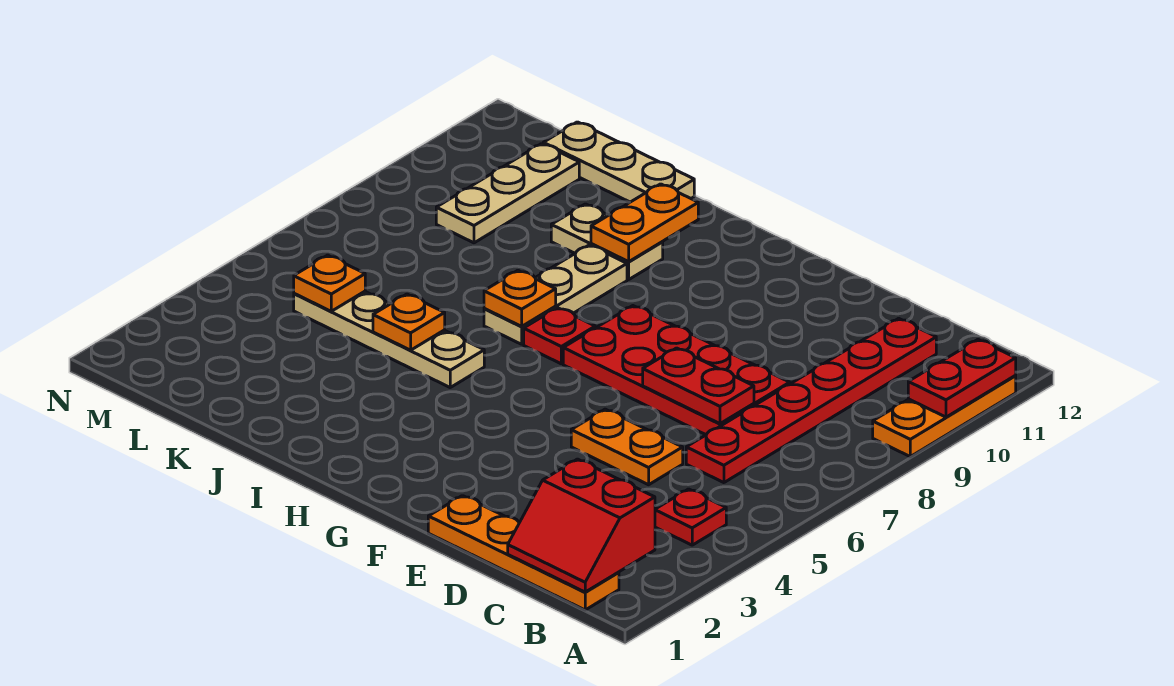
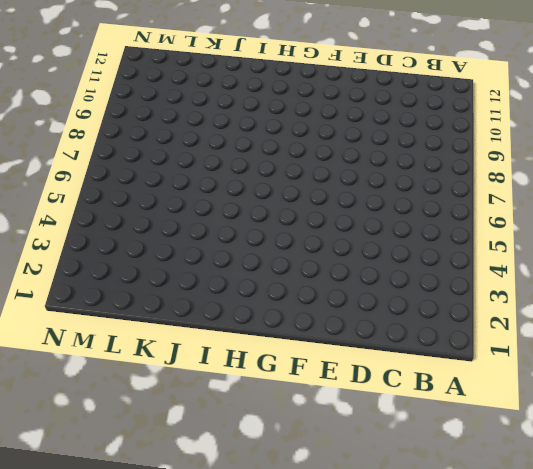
none -> orange 1x3 plate [873,376,1016,457]
none -> orange 1x4 plate [428,496,619,610]
none -> red 1x1 plate [655,489,726,545]

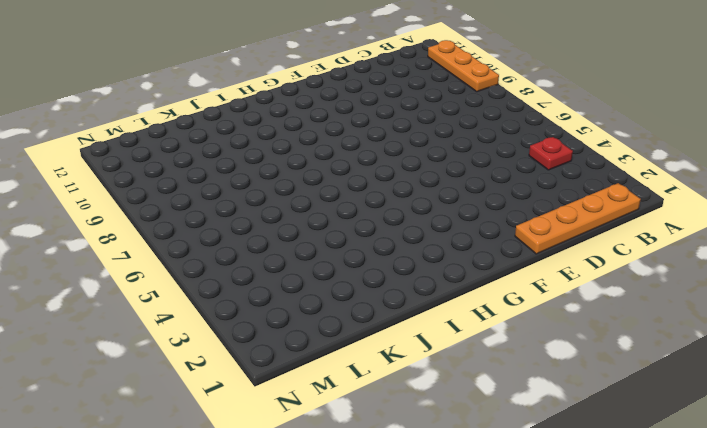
none -> red 1x6 plate [686,318,936,483]
none -> orange 1x2 plate [571,409,683,485]
none -> red 2x4 plate [563,306,790,435]

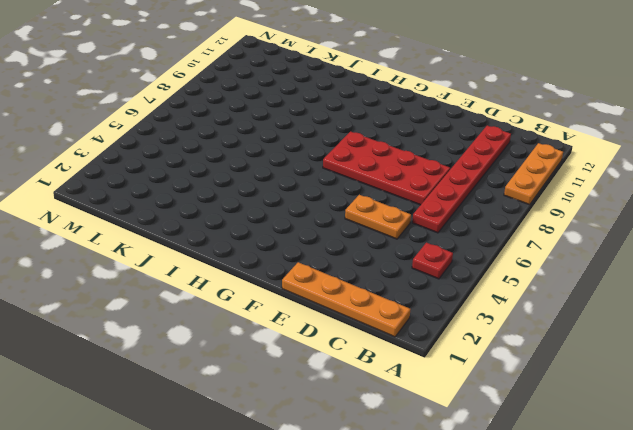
none -> red 1x1 plate [524,308,595,364]
none -> tan 1x4 plate [294,291,484,387]
none -> tan 1x3 plate [484,245,627,344]

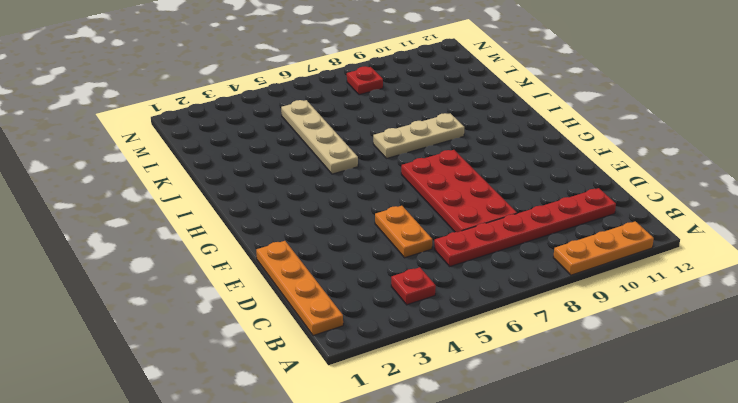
red 1x1 plate [347,66,383,95] -> red 1x1 plate moved to [524,308,595,364]
none -> tan 1x2 plate [551,204,663,279]
none -> tan 1x3 plate [543,122,694,202]
none -> tan 1x3 plate [436,144,579,243]

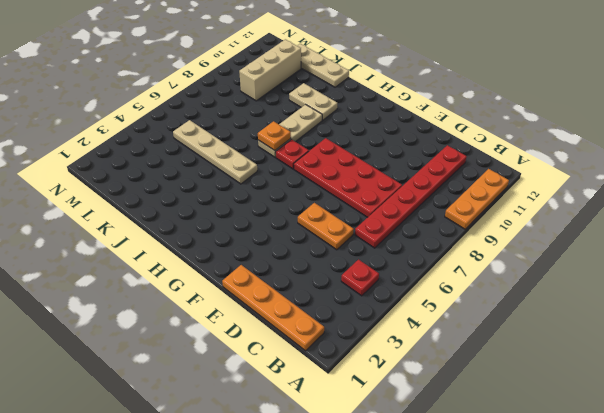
tan 1x3 brick [239,39,301,101] -> tan 1x3 plate [436,144,579,243]
none -> red 1x2 plate [908,340,1016,417]
none -> red 2x2 slope [508,459,655,592]
none -> red 1x2 plate [643,348,754,424]

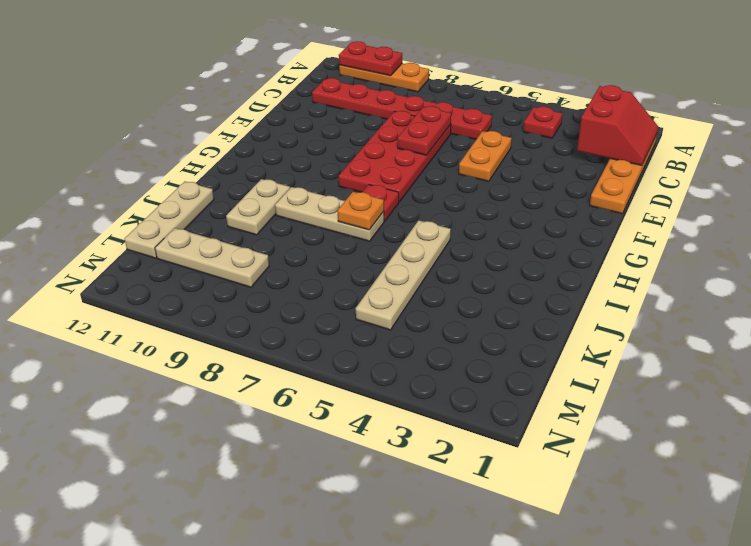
none -> orange 1x2 plate [591,184,698,262]
none -> orange 1x1 plate [373,294,445,350]
none -> orange 1x1 plate [294,255,365,311]

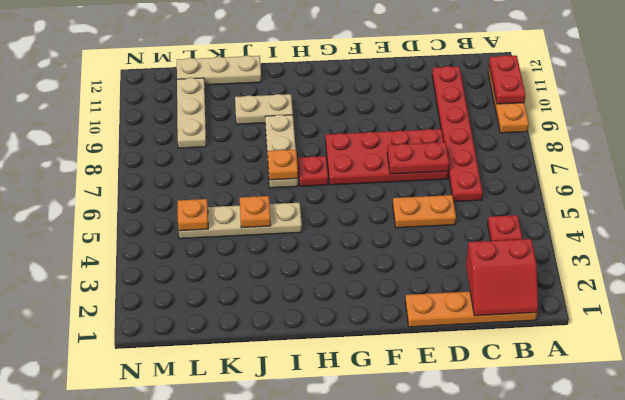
none -> orange 1x2 plate [591,184,698,262]

